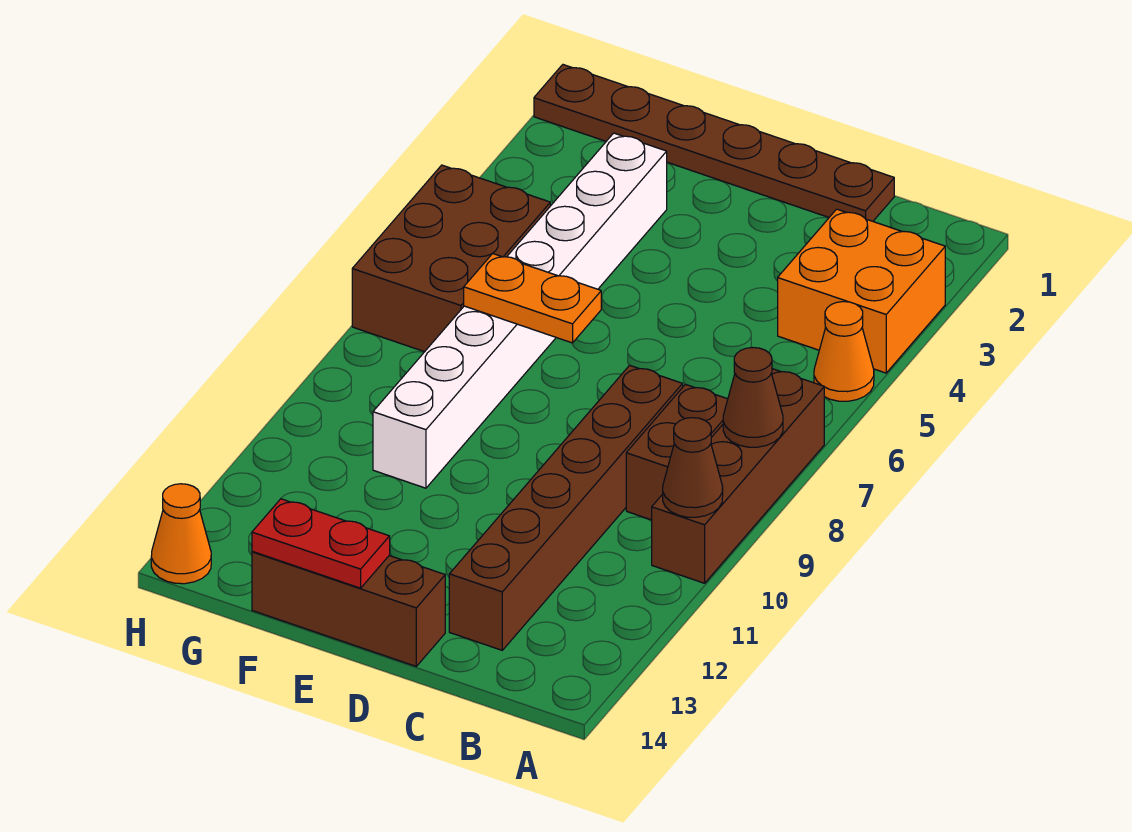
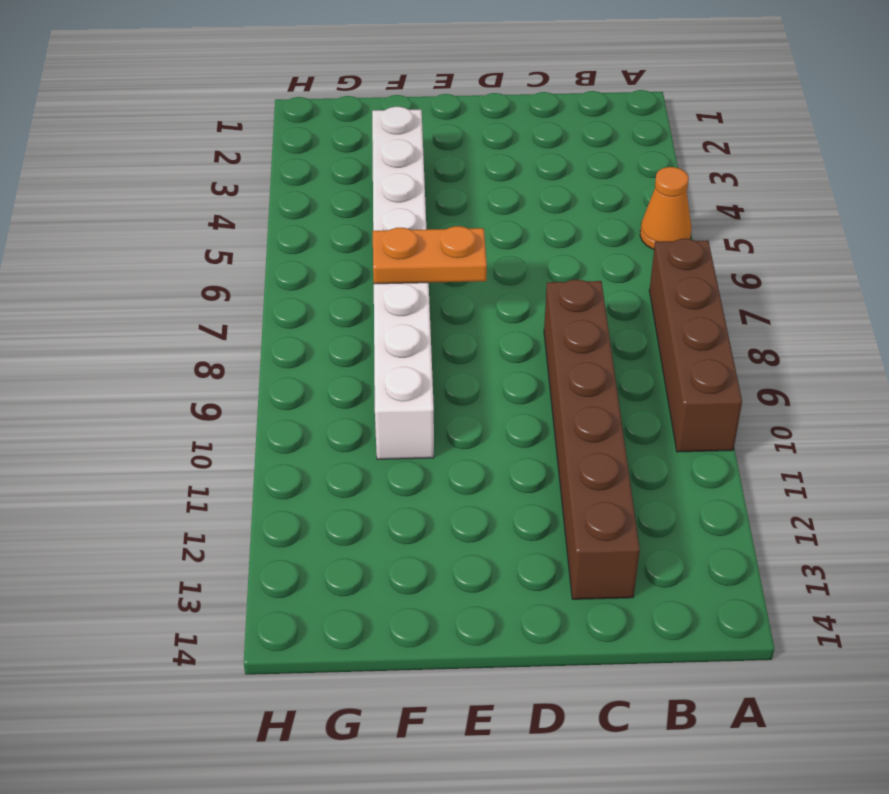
none -> orange 2x2 brick [778,209,945,373]
none -> brown 1x2 brick [626,384,728,520]
none -> brown 1x6 plate [534,65,894,221]

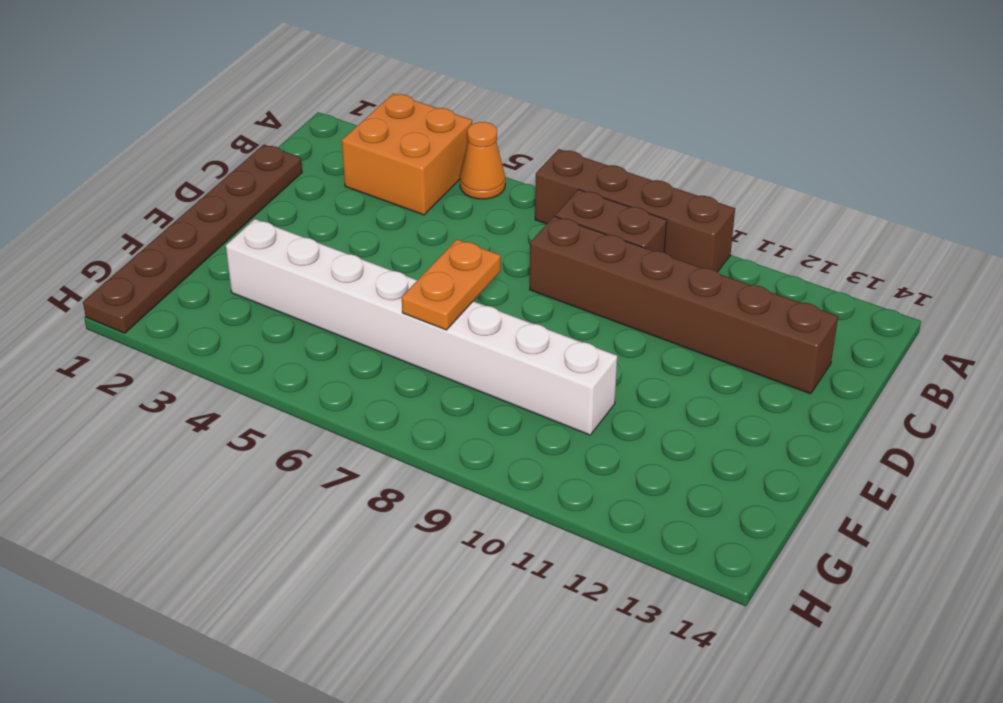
none -> brown 1x3 brick [252,551,445,666]
none -> brown 2x3 brick [352,165,550,352]
none -> orange 1x1 cone [151,484,211,584]

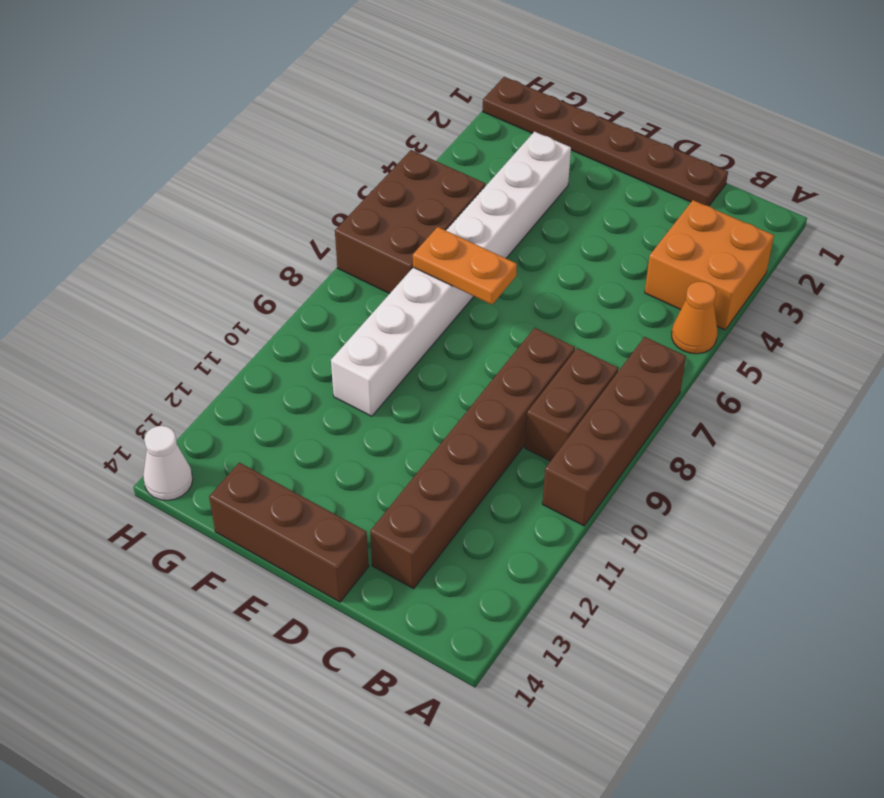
white 1x1 cone [143,426,193,500] -> orange 1x1 cone [151,484,211,584]
none -> brown 1x1 cone [723,348,783,447]
none -> brown 1x1 cone [663,418,723,517]
none -> red 1x2 plate [252,499,390,588]

